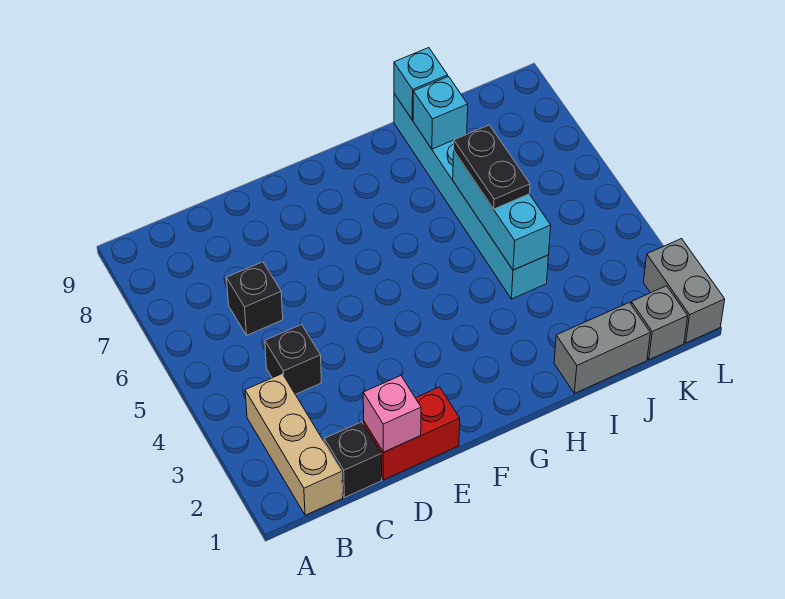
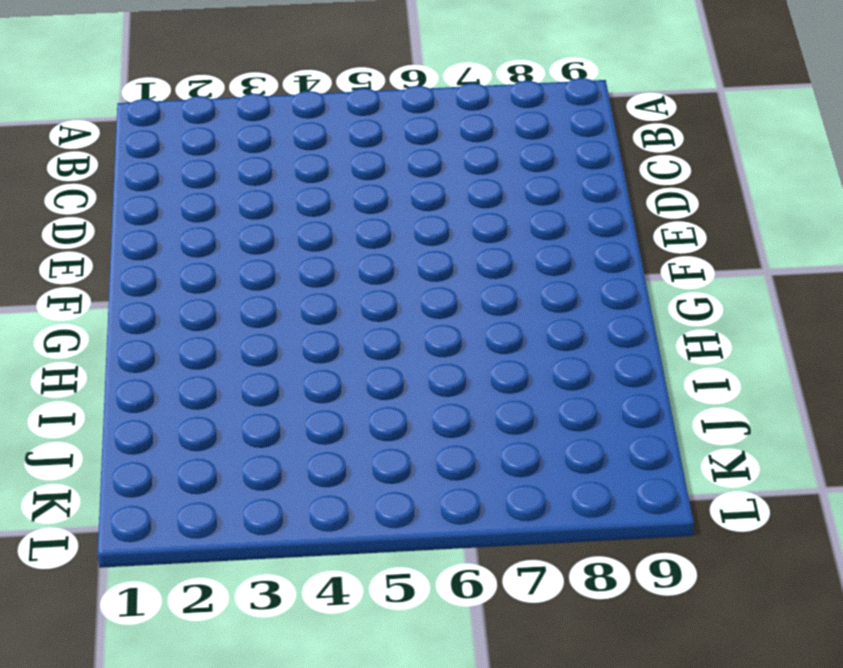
none -> tan 1x3 brick [245,374,343,515]
none -> black 1x1 brick [324,422,382,498]
none -> black 1x1 brick [265,325,321,394]

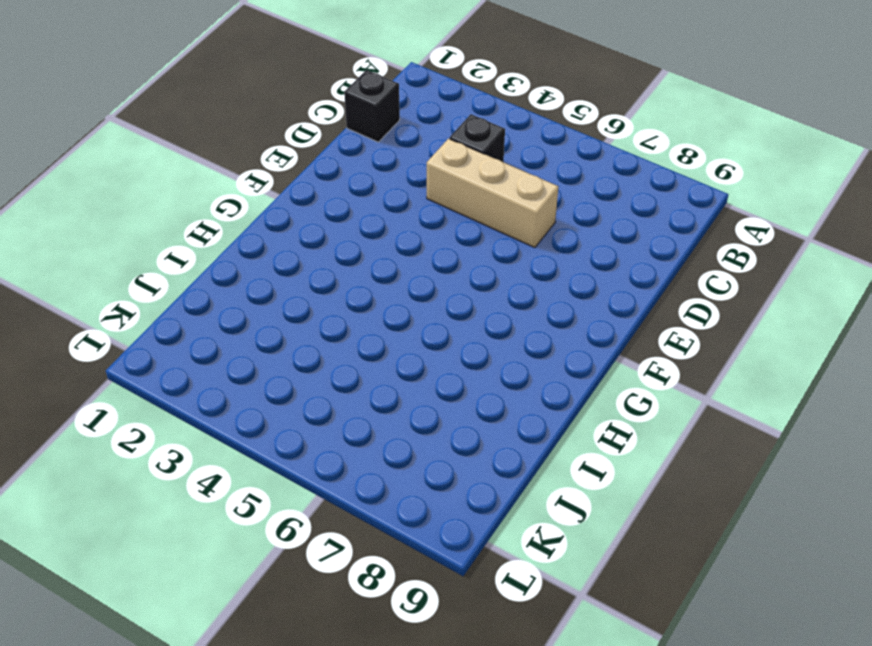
tan 1x3 brick [427,139,558,248] -> tan 1x3 brick moved to [245,374,343,515]
none -> black 1x1 brick [227,262,283,335]
none -> red 1x2 brick [364,387,460,480]
none -> grey 1x2 brick [554,302,650,393]

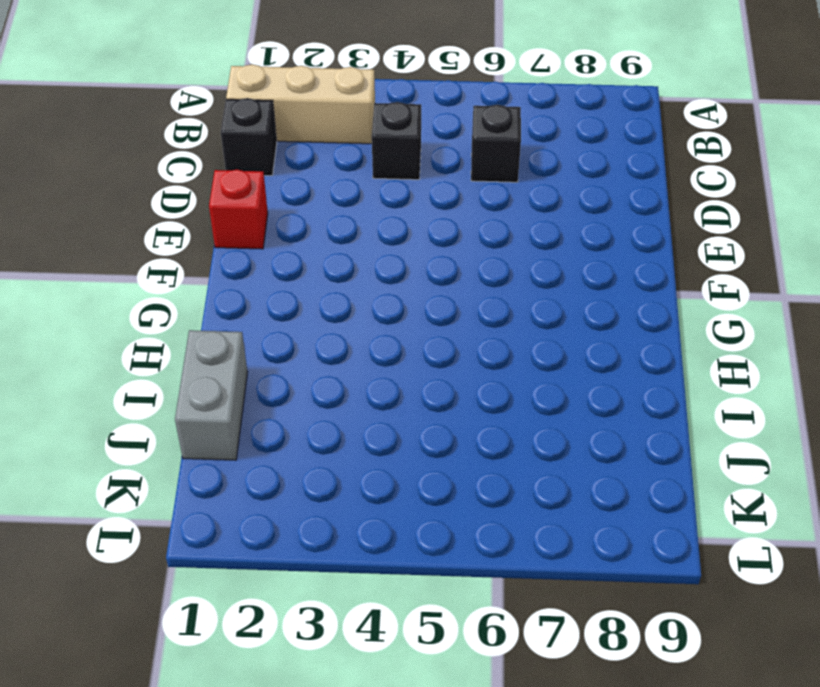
red 1x1 brick [209,170,268,249] -> red 1x2 brick [364,387,460,480]
none -> cyan 1x6 brick [394,94,549,299]
none -> grey 1x1 brick [631,286,688,360]
none -> grey 1x2 brick [643,239,725,343]

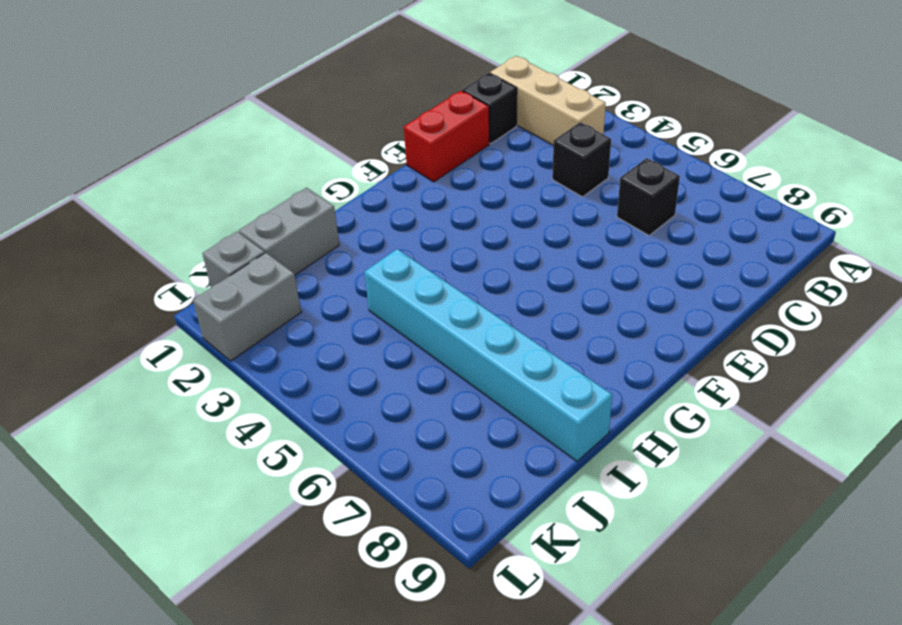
grey 1x2 brick [193,253,301,361] -> grey 1x2 brick turned to [643,239,725,343]
none -> pink 1x1 brick [363,376,421,452]
none -> cyan 1x3 brick [453,151,551,270]
none -> cyan 1x1 brick [413,77,468,149]

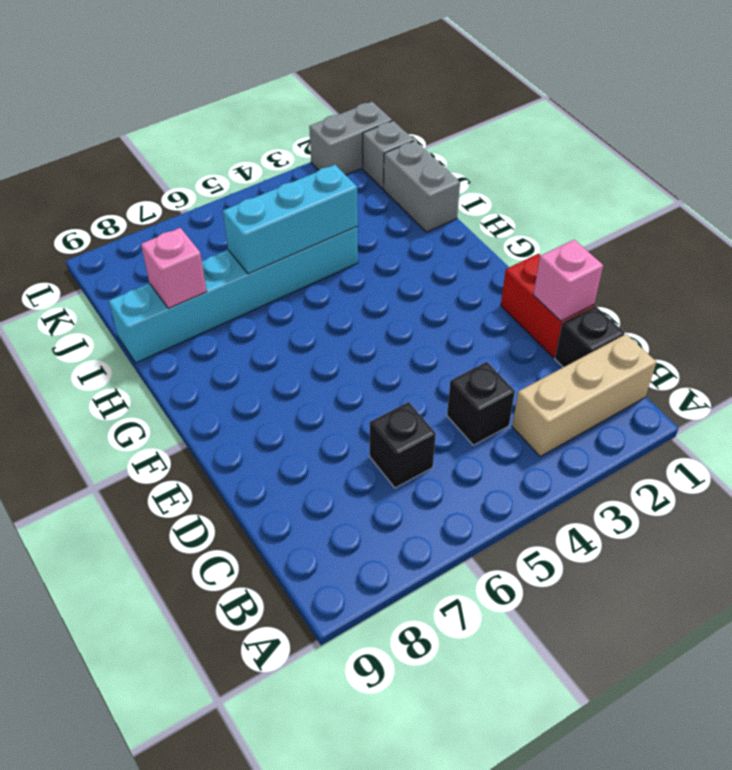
pink 1x1 brick [141,228,207,308] -> cyan 1x1 brick [413,77,468,149]
none -> cyan 1x1 brick [394,48,448,120]
none -> black 1x2 plate [454,125,530,209]

